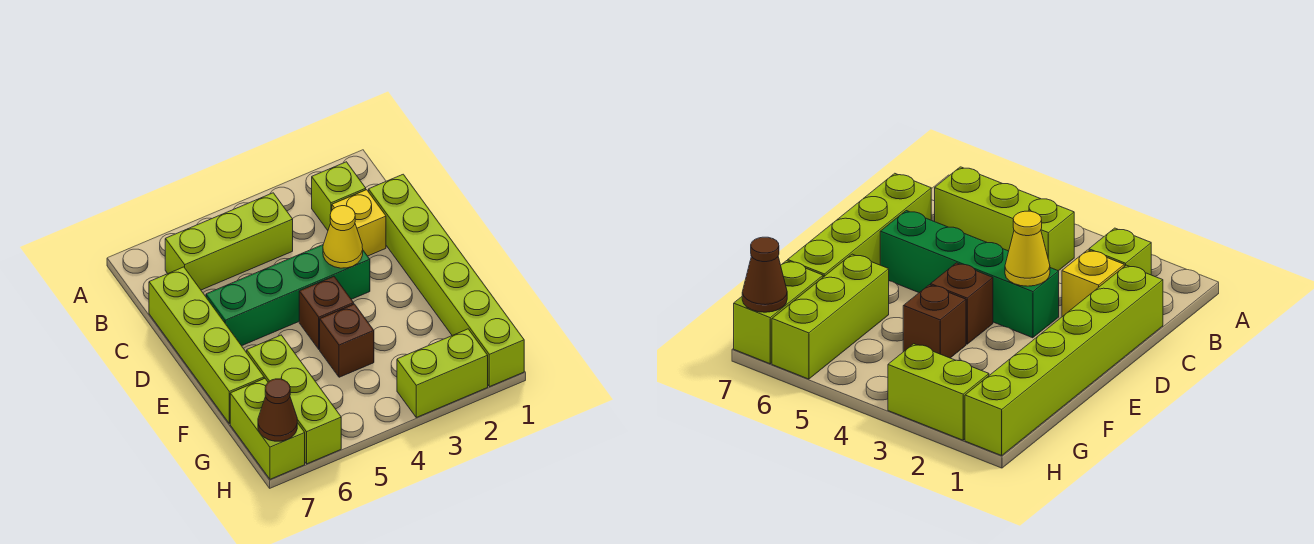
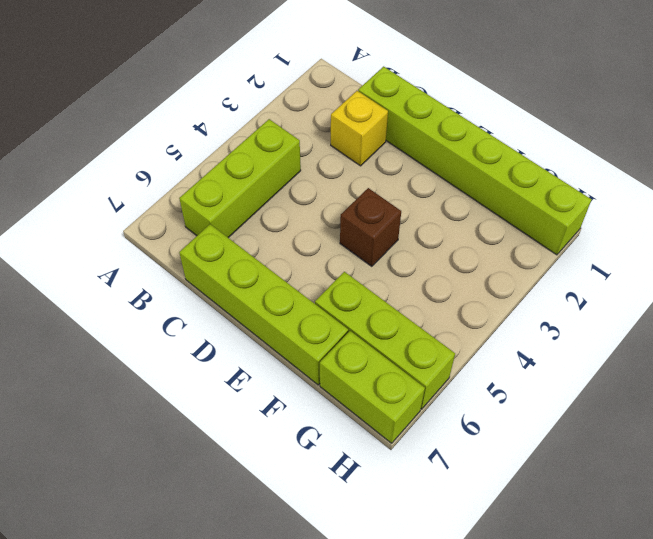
none -> lime 1x1 brick [312,162,366,230]
none -> green 1x4 brick [206,245,370,346]
none -> brown 1x1 brick [320,304,374,377]

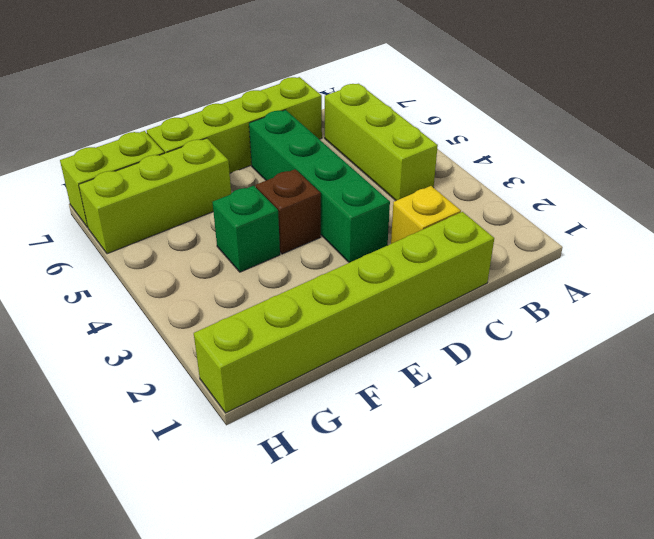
green 1x1 brick [212,186,280,272] -> brown 1x1 brick [320,304,374,377]
none -> lime 1x1 brick [312,162,366,230]
none -> lime 1x2 brick [397,329,488,417]
none -> yellow 1x1 cone [323,206,363,268]

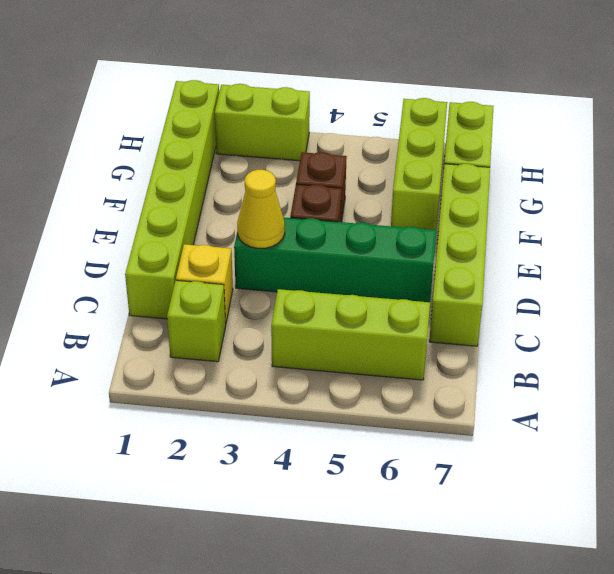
none -> brown 1x1 cone [258,379,297,441]

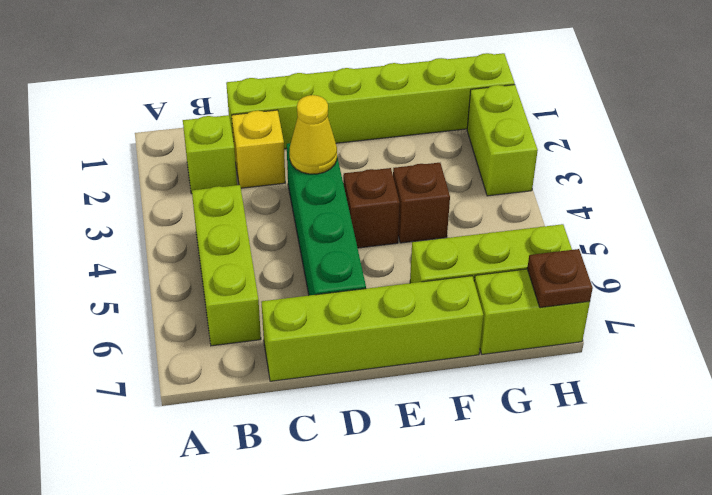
brown 1x1 plate [527,249,593,308] -> brown 1x1 cone [258,379,297,441]

